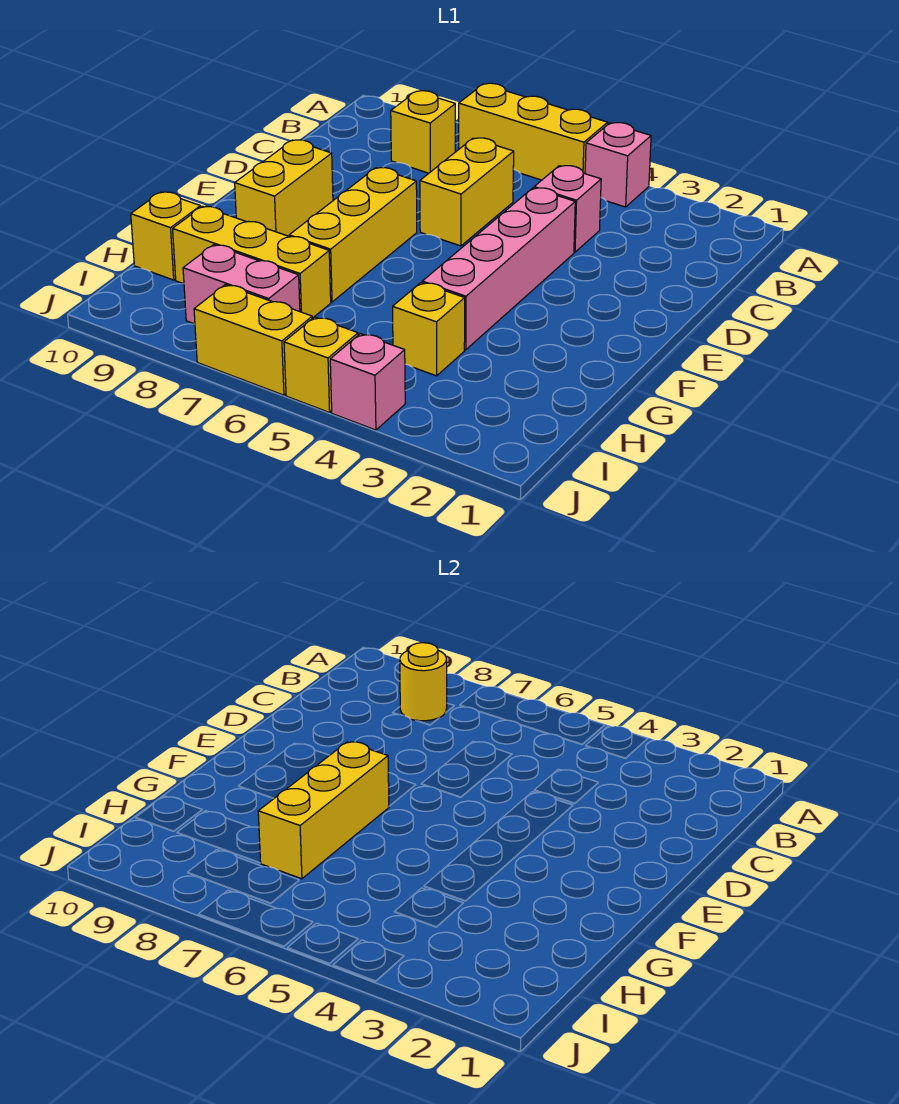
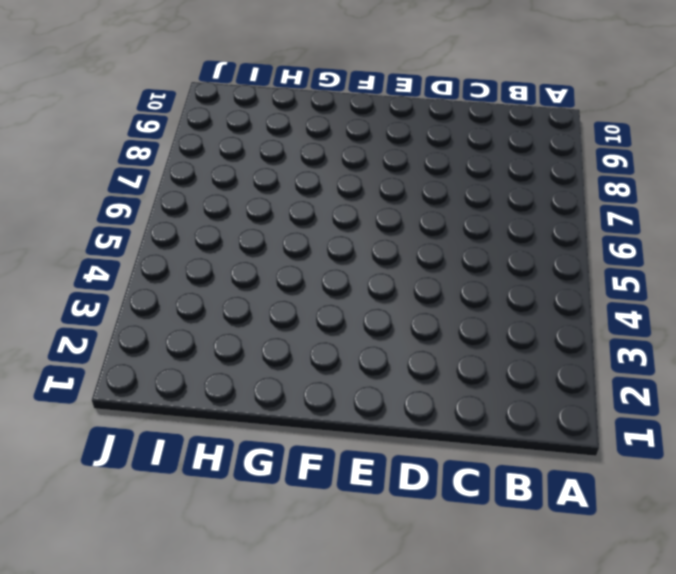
none -> pink 1x1 brick [585,123,651,207]
none -> yellow 1x3 brick [459,83,608,180]
none -> yellow 1x1 brick [391,91,455,173]

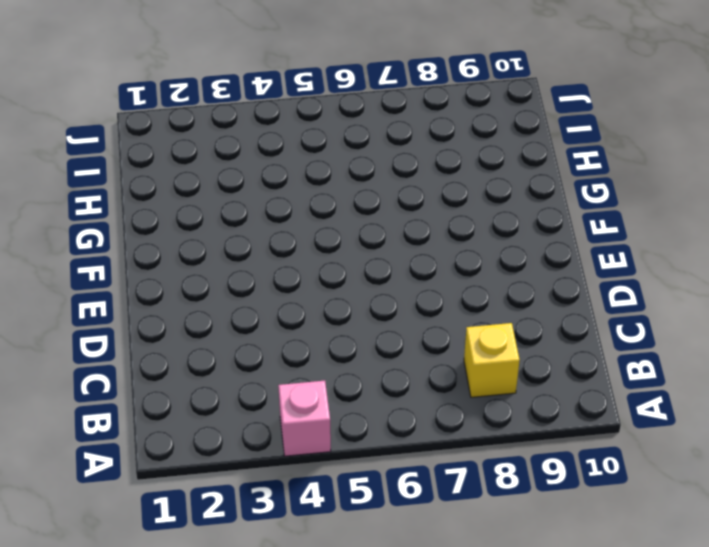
none -> yellow 1x3 brick [459,83,608,180]
none -> pink 1x1 brick [534,166,601,252]
none -> yellow 1x2 brick [420,138,514,246]

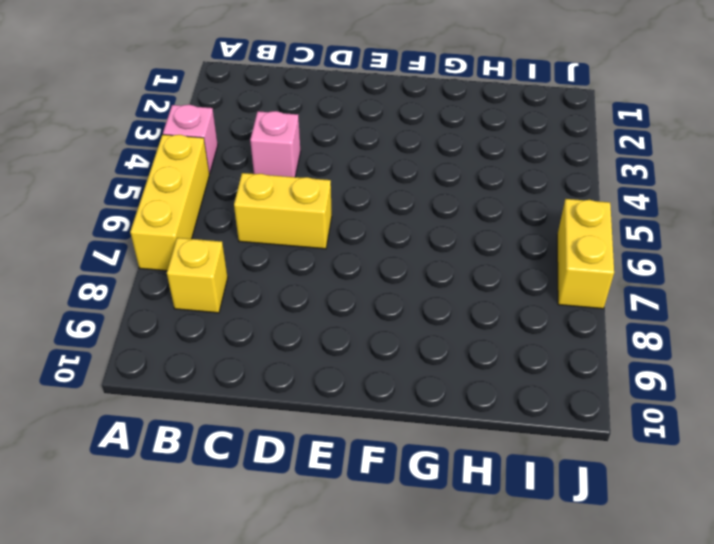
none -> pink 1x4 brick [422,188,575,350]
none -> yellow 1x3 brick [289,168,417,302]
none -> yellow 1x2 brick [235,140,333,236]

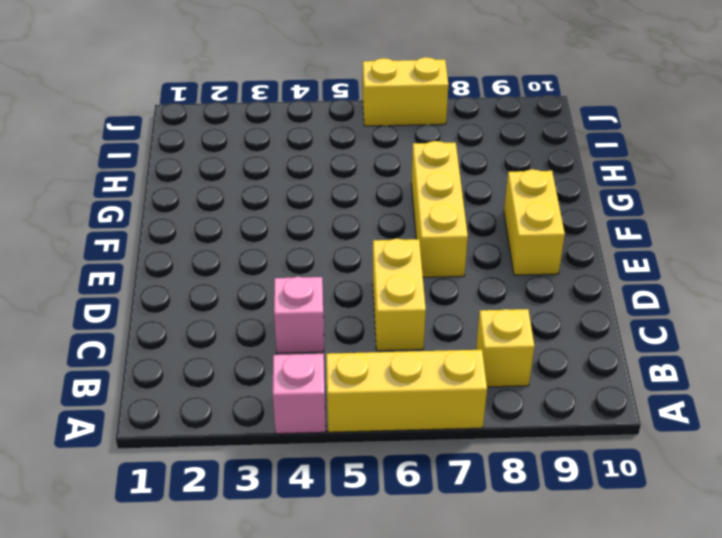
none -> pink 1x4 brick [422,188,575,350]
none -> yellow 1x1 brick [393,283,465,376]
none -> yellow 1x3 brick [173,206,331,318]

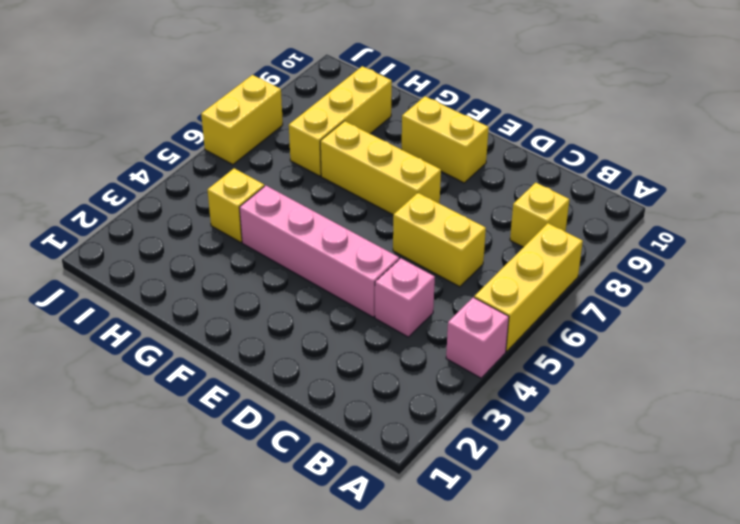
none -> yellow 1x1 brick [131,192,201,280]
none -> pink 1x2 brick [183,245,300,324]
none -> pink 1x1 brick [330,334,405,430]

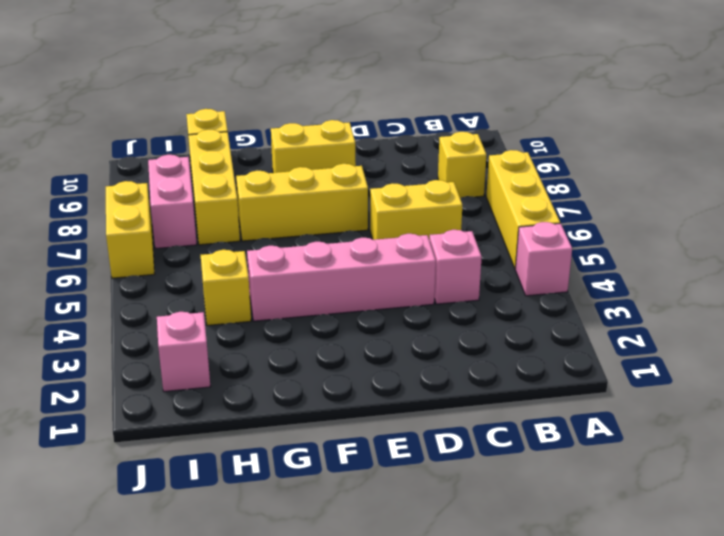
pink 1x1 brick [157,312,210,392] -> pink 1x1 brick moved to [330,334,405,430]
none -> yellow 1x1 brick [284,317,358,413]
none -> yellow 1x1 round brick [400,643,447,721]
none -> yellow 1x3 brick [258,742,389,879]

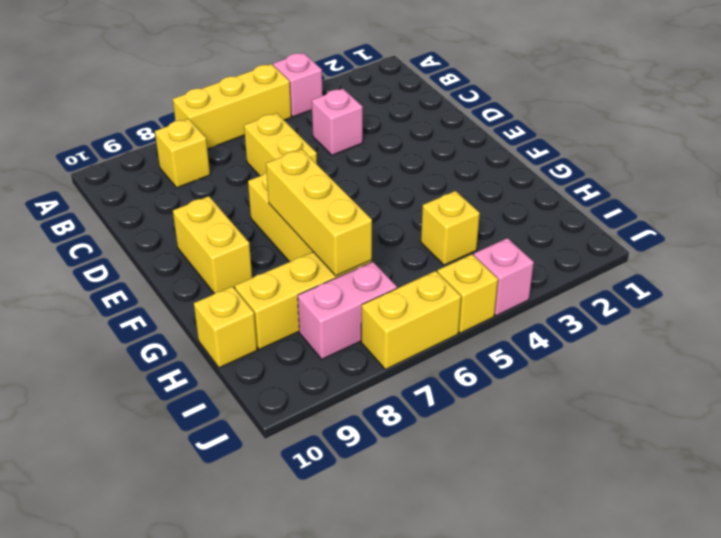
none -> pink 1x4 brick [422,188,575,350]
none -> yellow 1x1 round brick [400,643,447,721]

